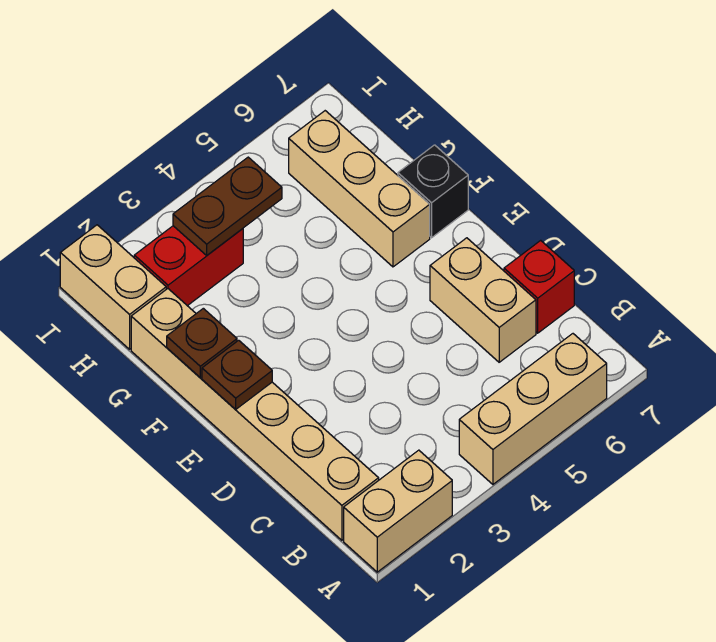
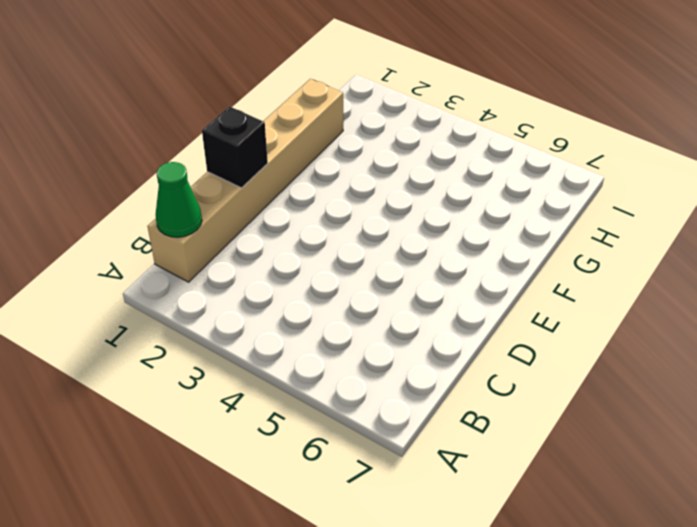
green 1x1 cone [156,162,202,237] -> none
black 1x1 brick [202,106,268,188] -> black 1x1 brick moved to [398,145,468,238]
none -> tan 1x2 brick [344,450,452,572]
none -> tan 1x3 brick [459,334,607,484]
none -> tan 1x2 brick [430,238,536,362]

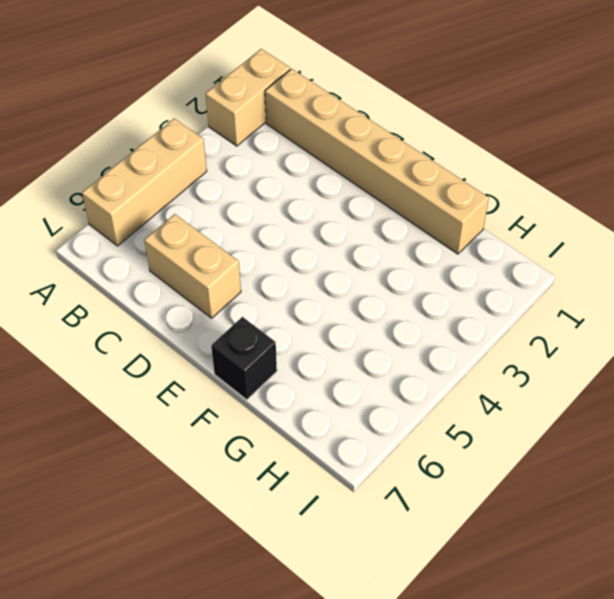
none -> red 1x1 brick [504,240,574,333]
none -> tan 1x3 brick [289,111,430,267]
none -> tan 1x2 brick [60,225,166,349]

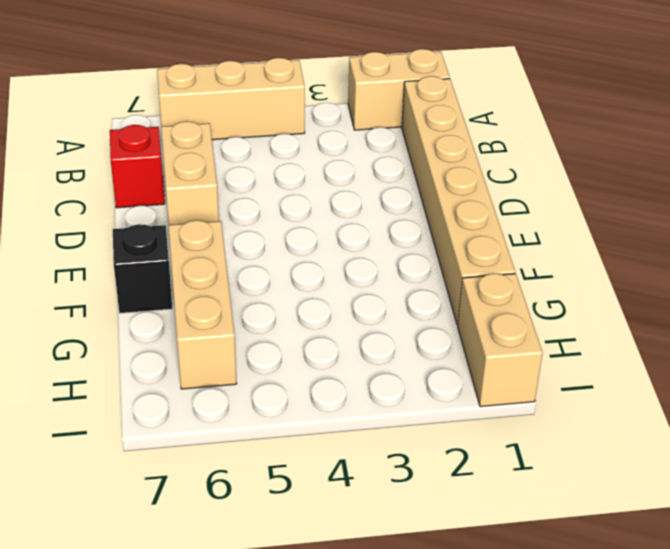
none -> red 1x2 brick [134,226,243,306]
none -> brown 1x1 plate [202,340,272,410]
none -> brown 1x1 plate [167,308,237,378]

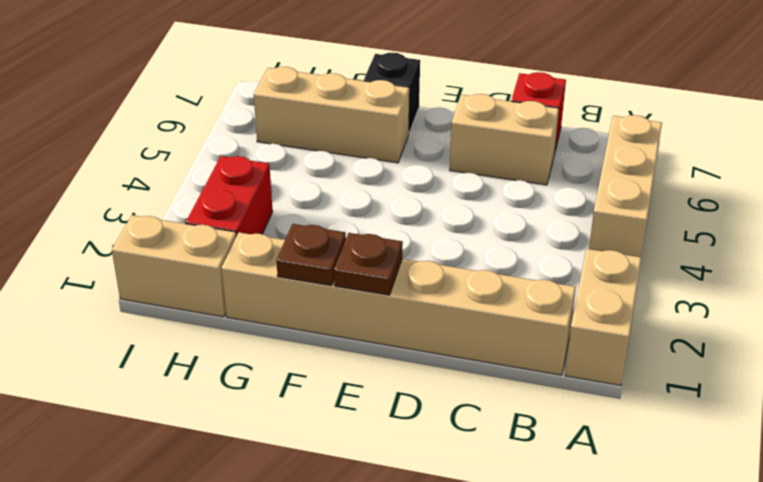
none -> brown 1x2 plate [173,157,282,255]

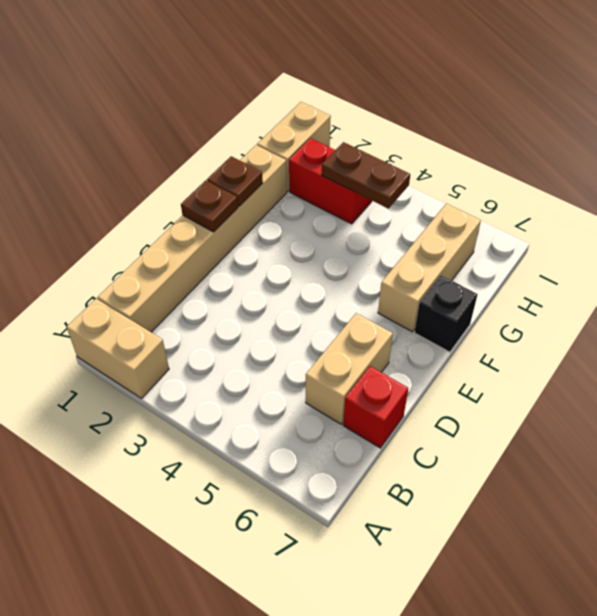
none -> tan 1x3 brick [459,334,607,484]

